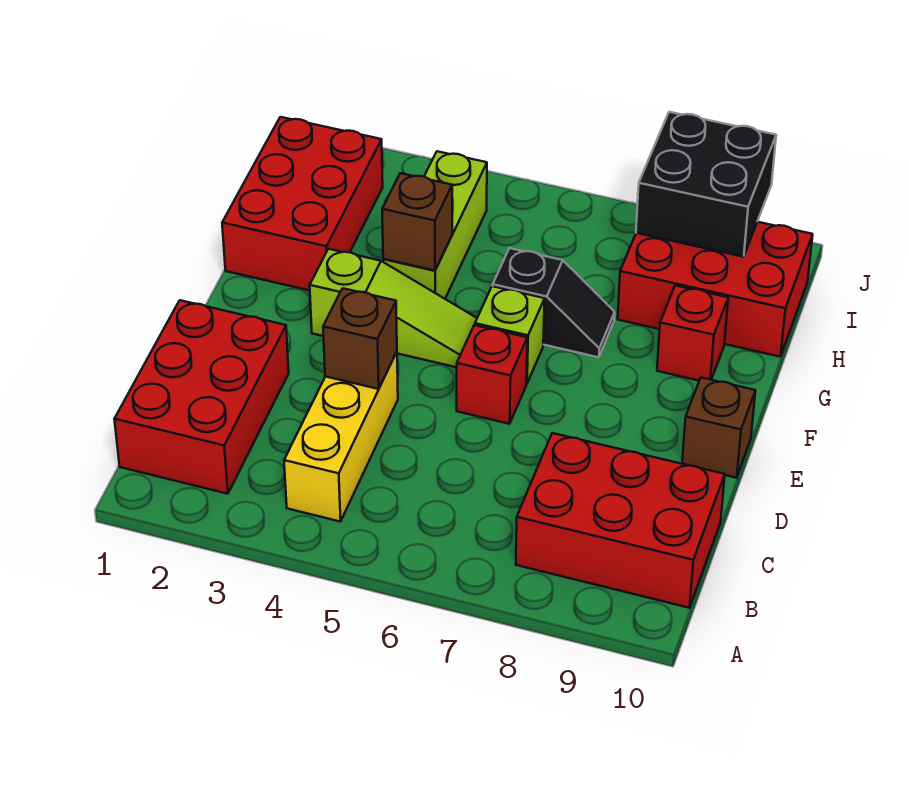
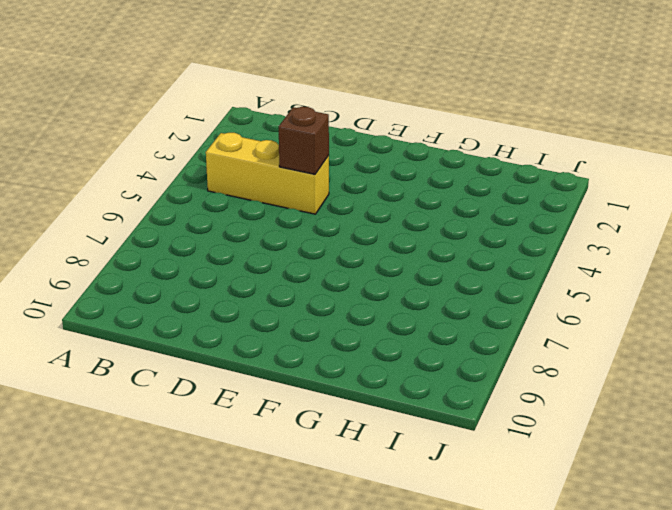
none -> red 2x3 brick [114,300,289,494]
none -> red 2x3 brick [516,433,725,608]
none -> red 1x1 brick [457,325,527,424]

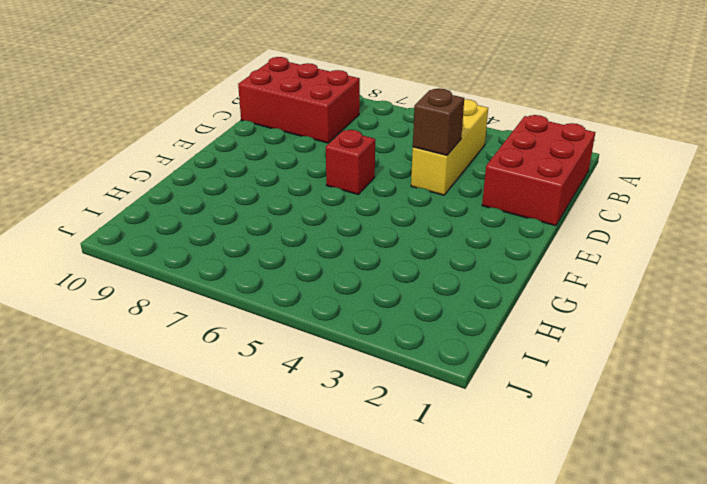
none -> brown 1x1 brick [682,378,756,478]
none -> lime 1x3 slope [310,249,477,367]
none -> lime 1x1 brick [475,286,545,384]

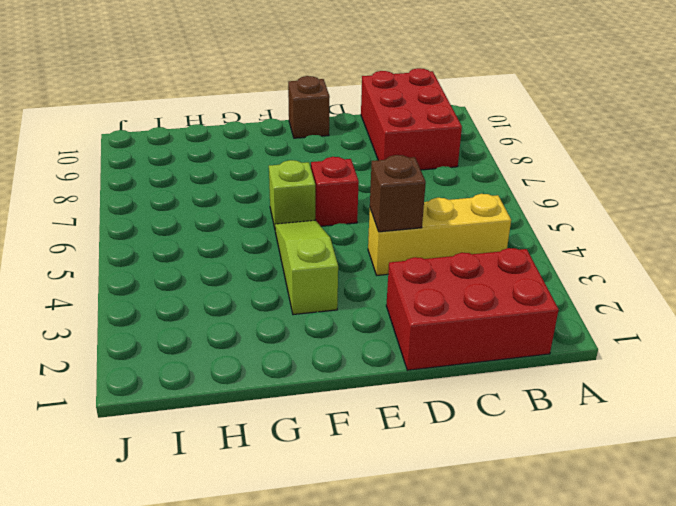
none -> red 2x3 brick [222,117,383,290]
none -> lime 1x3 brick [383,151,487,299]
none -> black 1x2 slope [493,248,615,357]

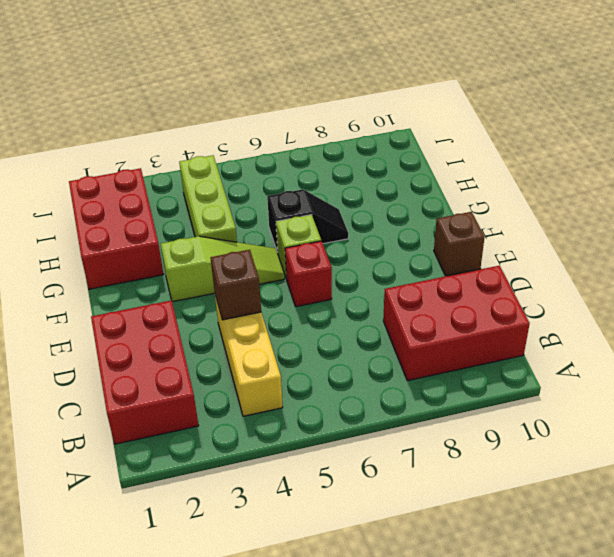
none -> red 1x1 brick [657,286,728,381]
none -> red 2x3 brick [618,222,813,357]
none -> brown 1x1 brick [382,173,452,270]

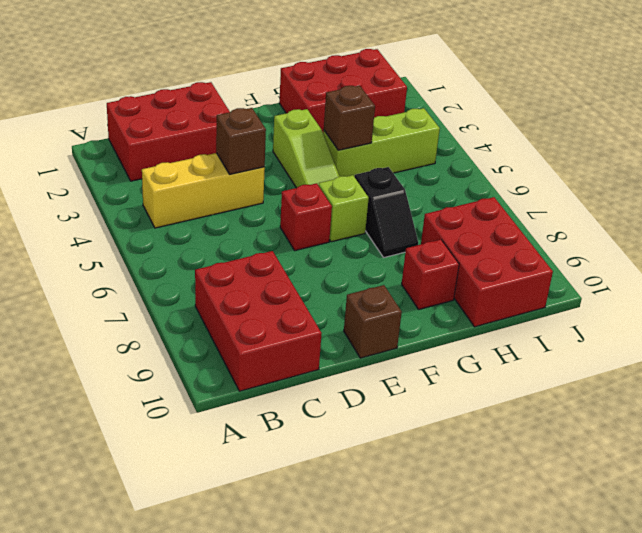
none -> black 2x2 brick [636,112,776,257]

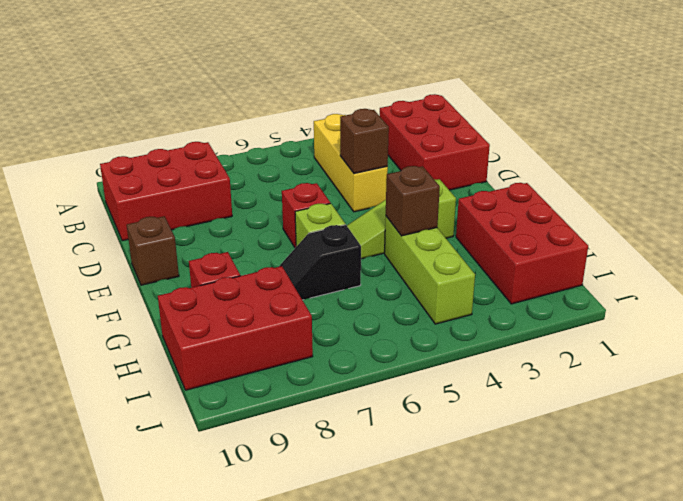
none -> black 2x2 brick [636,112,776,257]

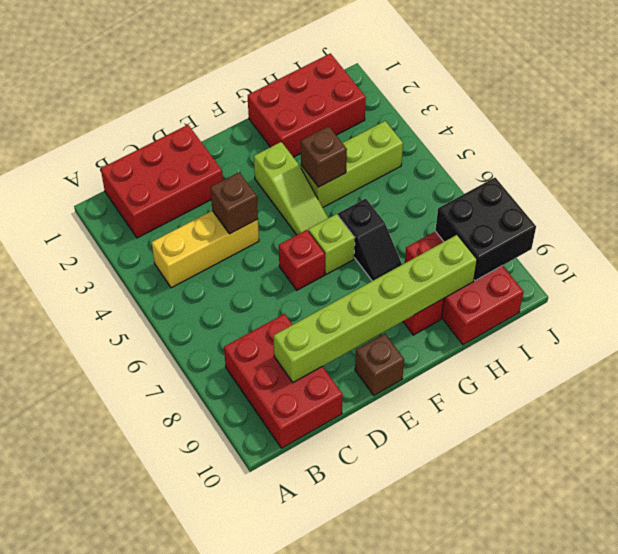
lime 1x6 brick [274,235,477,382] -> none

